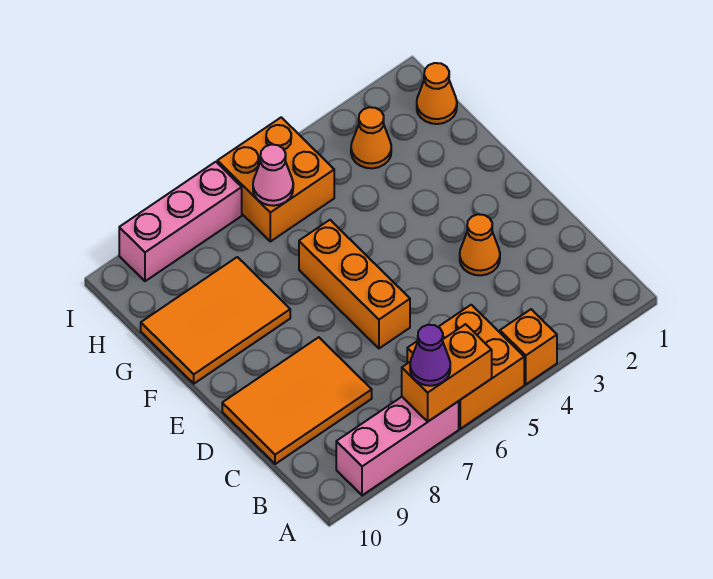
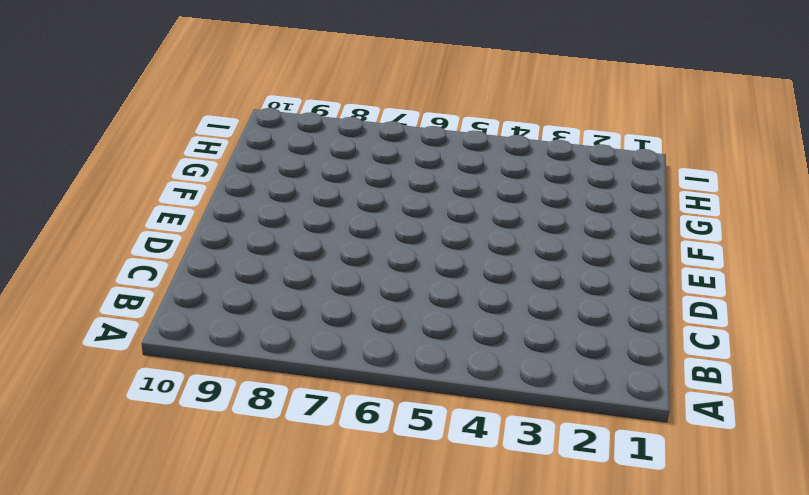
none -> orange 1x1 brick [500,309,557,384]
none -> orange 2x2 brick [407,305,524,429]
none -> pink 1x3 brick [336,397,459,495]

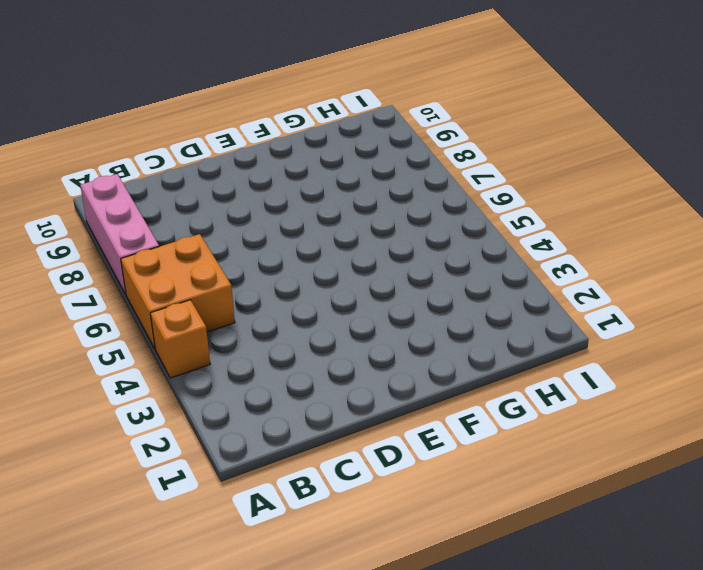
none -> orange 2x3 tile [222,337,372,464]
none -> orange 1x1 cone [460,214,500,275]
none -> orange 1x3 brick [299,220,410,348]

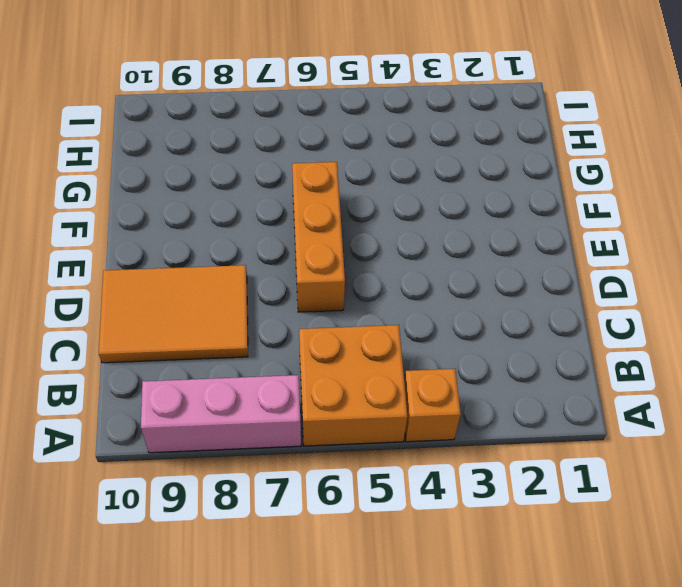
none -> orange 1x1 cone [460,214,500,275]
none -> orange 2x3 tile [141,257,290,384]
none -> orange 1x1 cone [417,63,457,124]

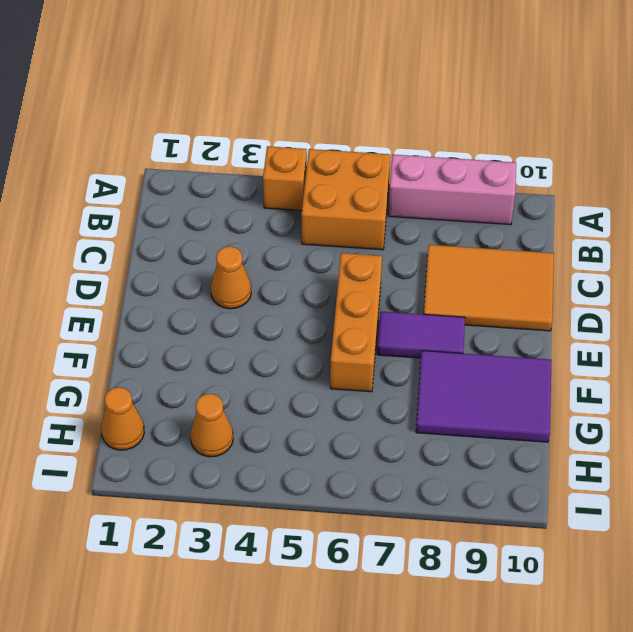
purple 1x2 tile [377,311,465,358] -> none
purple 2x3 tile [416,351,552,442] -> orange 2x3 tile [141,257,290,384]
none -> orange 2x2 brick [217,117,334,241]
none -> pink 1x3 brick [119,162,242,281]
none -> orange 1x2 brick [402,324,492,421]

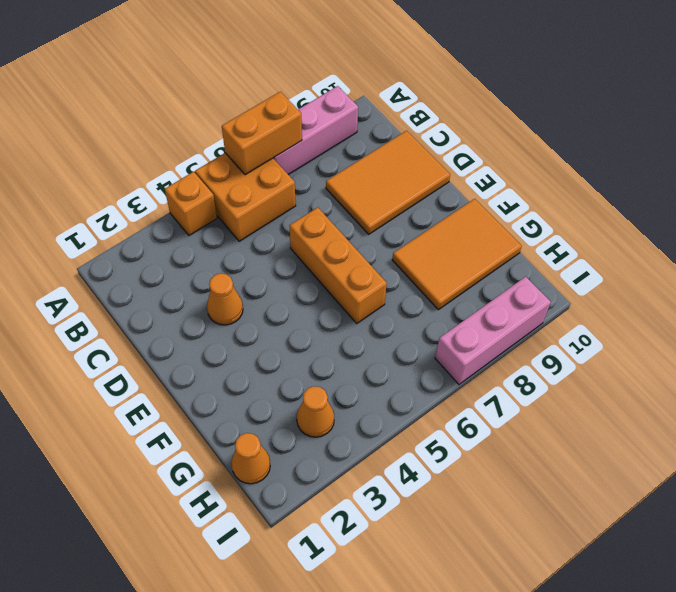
none -> orange 2x2 brick [217,117,334,241]
none -> pink 1x1 cone [253,145,293,206]
none -> purple 1x1 cone [410,325,450,386]

